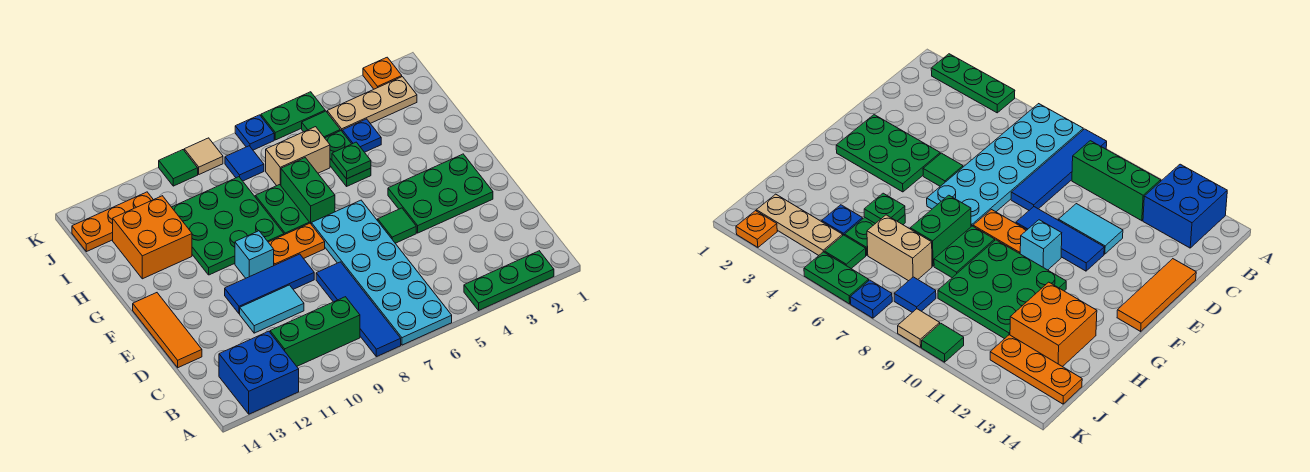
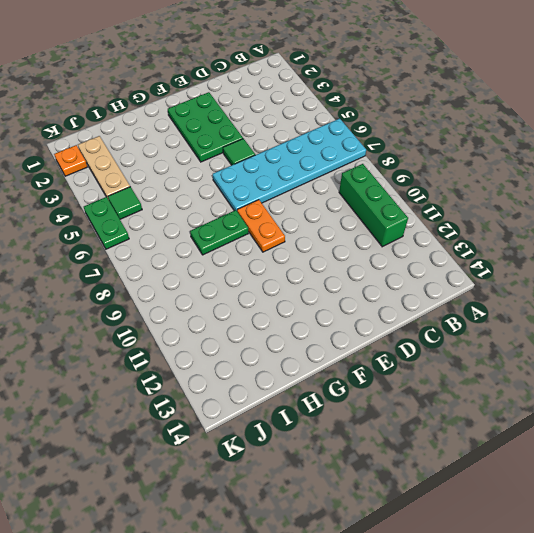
none -> green 1x3 plate [464,251,554,310]
none -> blue 1x4 tile [316,262,401,357]
none -> blue 2x2 brick [219,331,299,414]

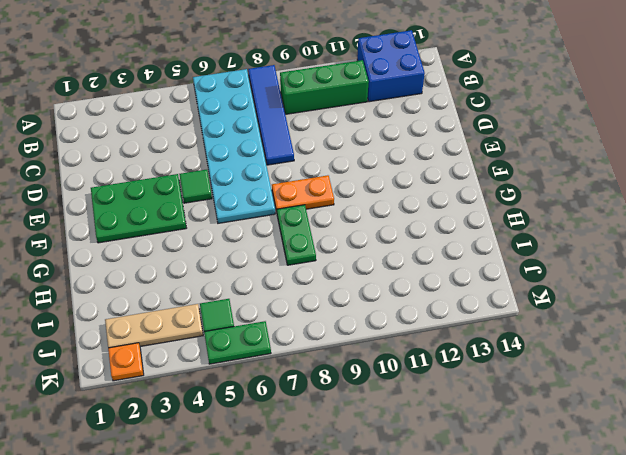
none -> green 1x3 plate [464,251,554,310]
none -> cyan 1x2 tile [240,285,304,333]
none -> orange 1x3 tile [133,293,202,368]

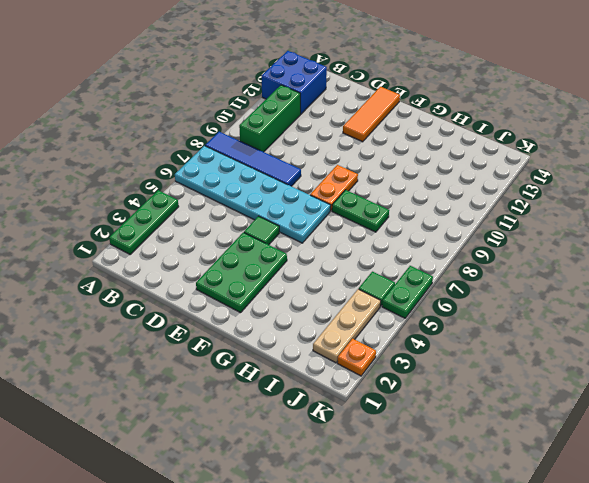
orange 1x3 tile [343,87,400,142] -> orange 1x3 tile turned to [133,293,202,368]
none -> cyan 1x2 tile [240,285,304,333]
none -> blue 1x3 tile [225,254,314,314]
none -> cyan 1x1 brick [235,231,274,278]

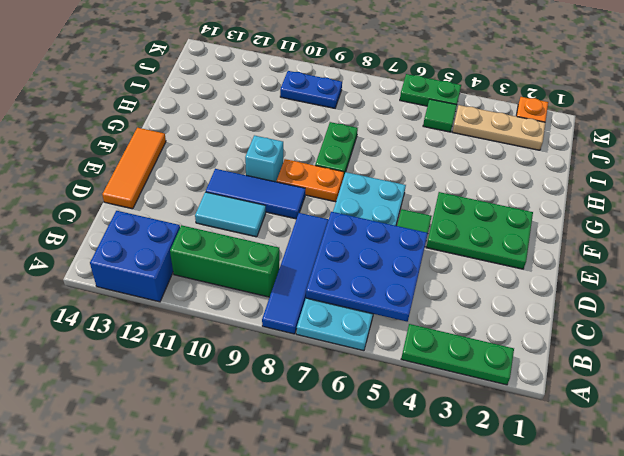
blue 3x3 plate [306,212,428,322] -> none
blue 1x2 plate [280,71,342,108] -> none
none -> green 1x2 brick [281,158,335,223]
none -> green 3x3 plate [172,177,284,275]
none -> green 1x2 plate [325,131,371,186]

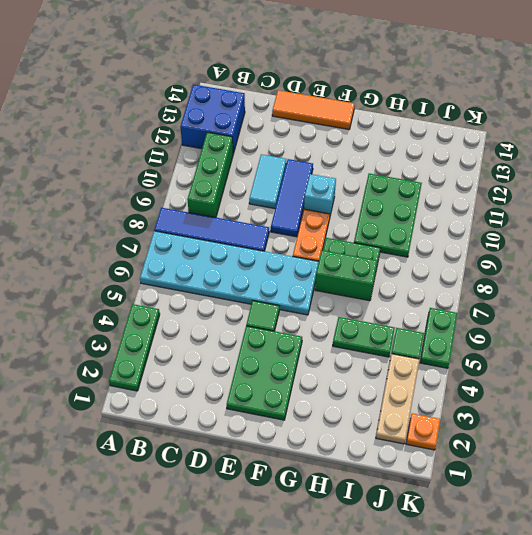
green 2x3 plate [354,174,422,257] -> green 3x3 plate [172,177,284,275]
none -> orange 2x2 brick [113,196,192,279]
none -> blue 1x1 plate [342,119,381,152]
none -> tan 1x2 brick [266,127,330,186]

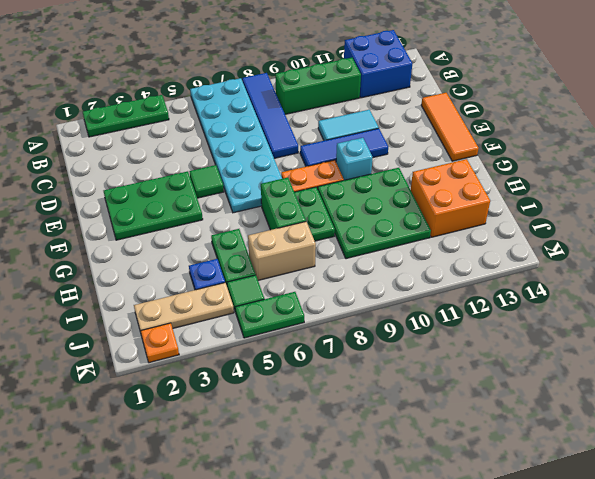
none -> blue 1x1 tile [225,146,264,181]
none -> orange 1x3 plate [72,192,153,252]
none -> blue 1x1 plate [235,115,274,150]

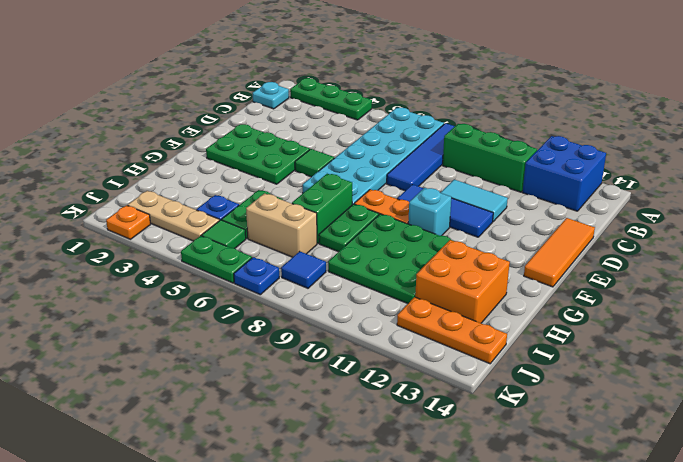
cyan 1x1 plate [253,82,289,109] -> none
none -> tan 1x1 tile [184,138,223,174]
none -> green 1x1 tile [159,150,198,186]
none -> green 1x1 plate [332,142,371,179]

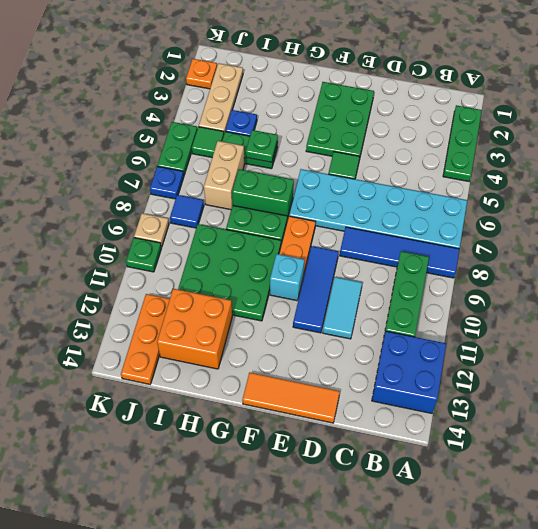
tan 1x1 plate [134,213,169,247] -> tan 1x1 tile [184,138,223,174]
green 1x1 plate [126,238,161,272] -> green 1x1 tile [159,150,198,186]

